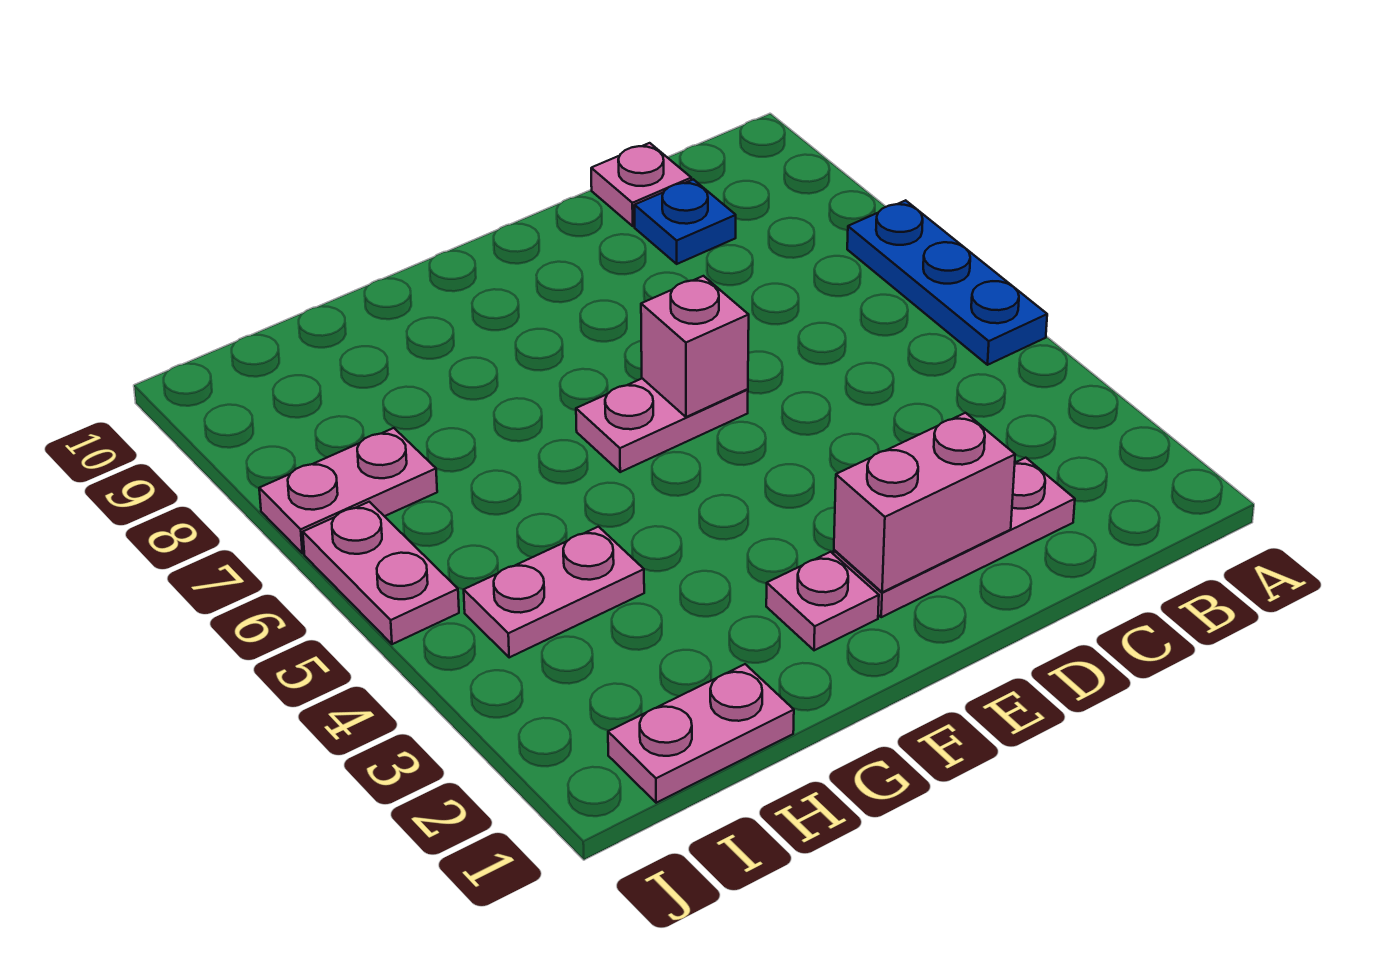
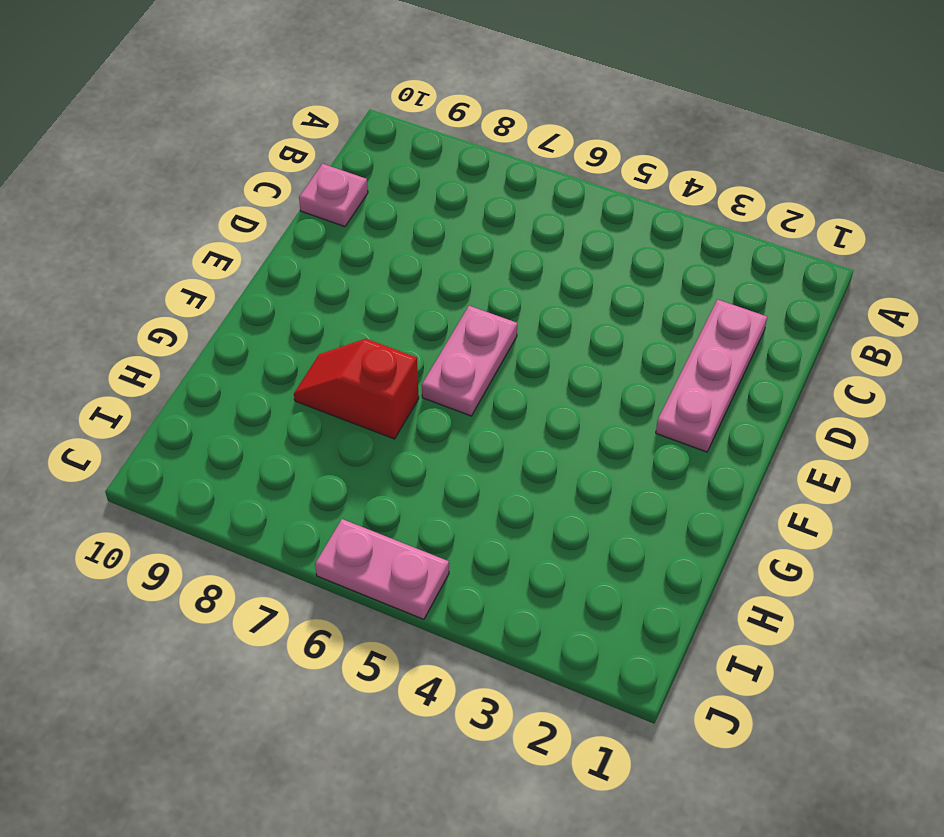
red 1x2 slope [294,339,419,439] -> none
none -> blue 1x3 plate [847,200,1047,365]
none -> blue 1x1 plate [635,179,736,264]
none -> pink 1x1 plate [766,552,879,650]

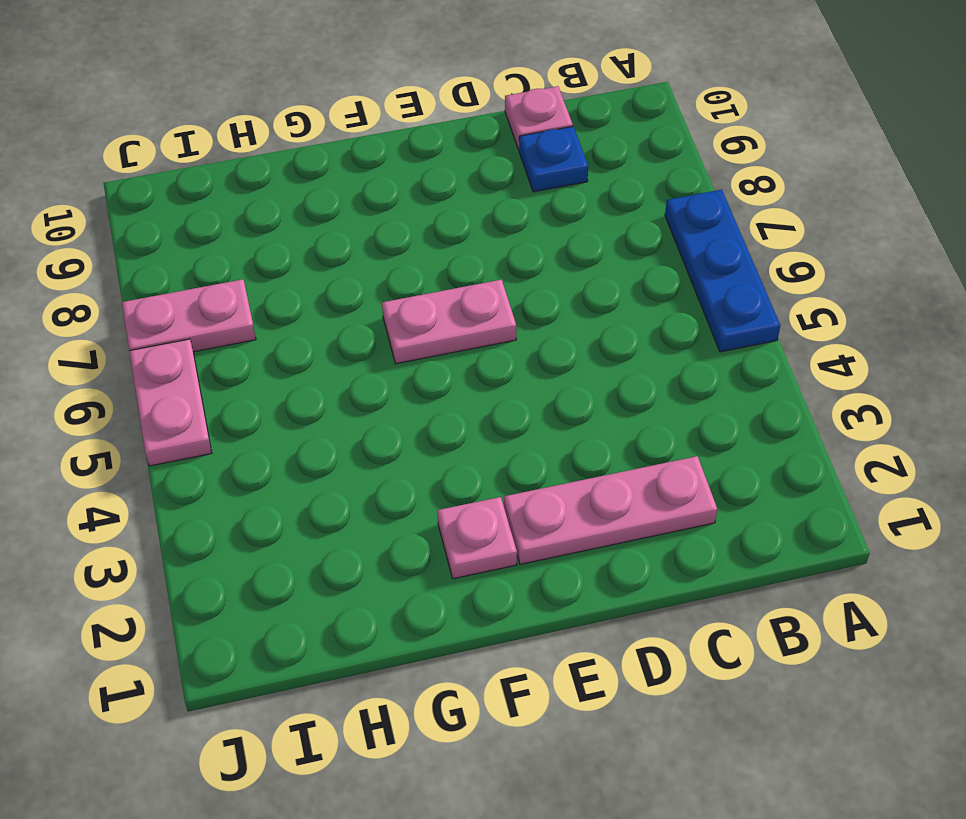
none -> pink 1x2 plate [608,664,794,803]
none -> pink 1x2 plate [464,527,644,657]
none -> pink 1x2 brick [834,413,1015,592]

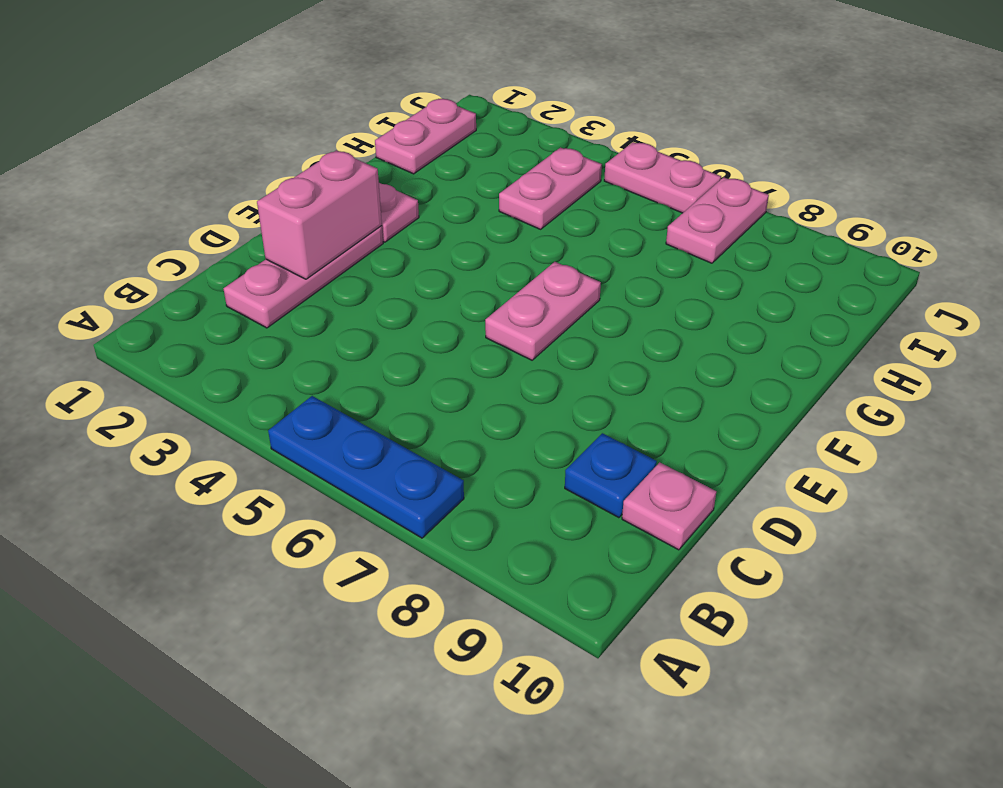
none -> pink 1x1 brick [641,276,749,417]

